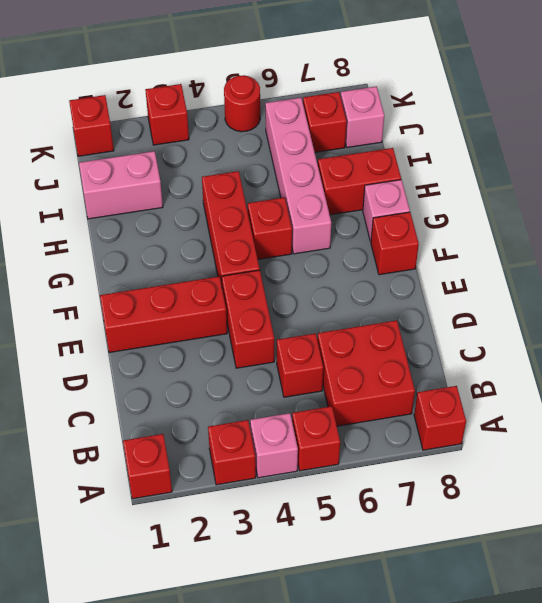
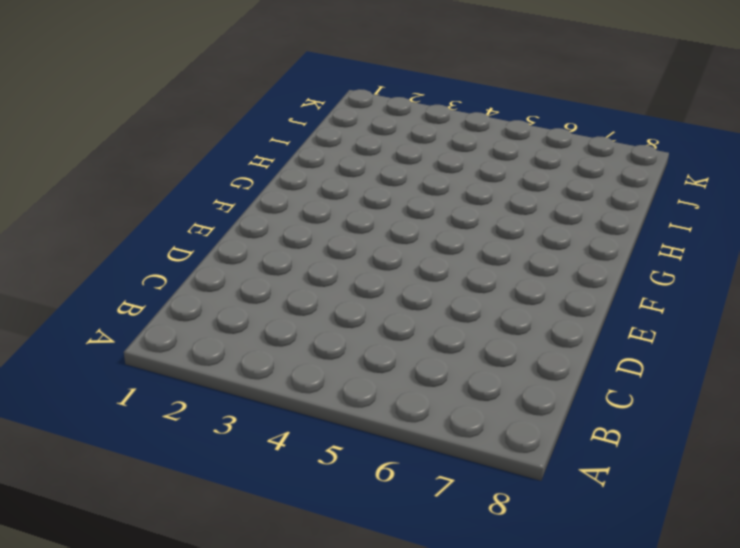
none -> red 1x1 brick [123,434,172,499]
none -> red 1x1 brick [208,420,256,485]
none -> pink 1x1 brick [250,413,298,478]

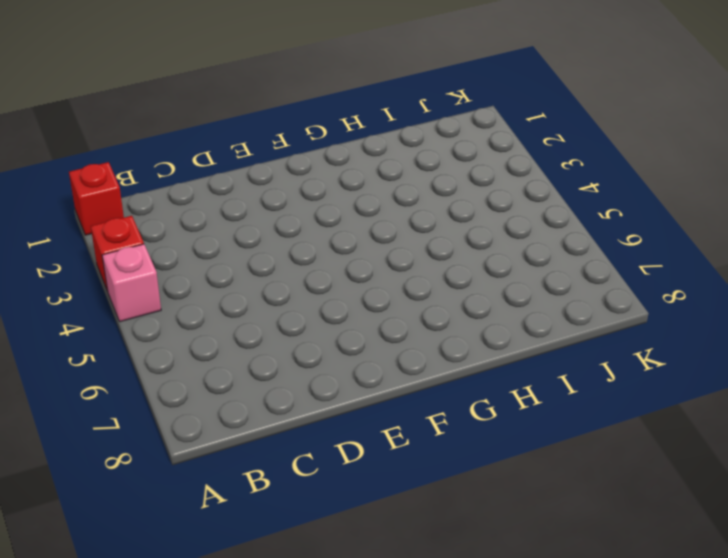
none -> red 1x1 brick [292,406,340,471]
none -> red 1x1 brick [414,386,466,450]
none -> red 2x2 brick [317,320,415,426]

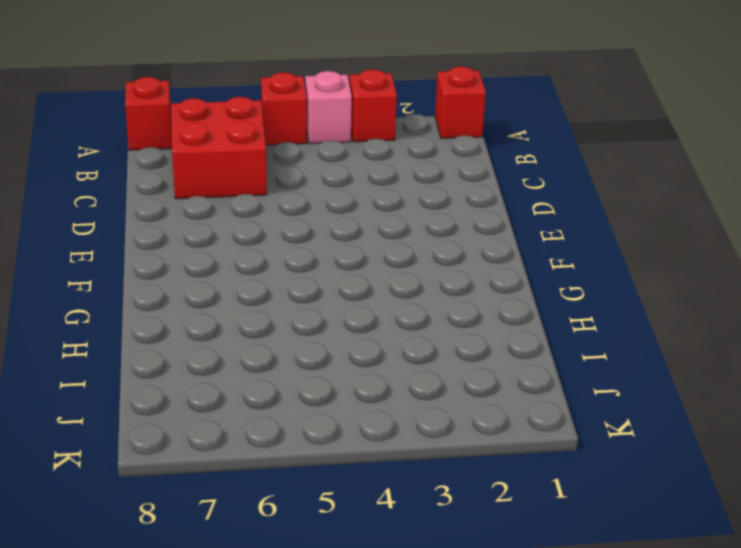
none -> red 1x1 brick [277,333,323,397]
none -> red 1x2 brick [222,270,274,368]
none -> red 1x3 brick [100,277,227,353]

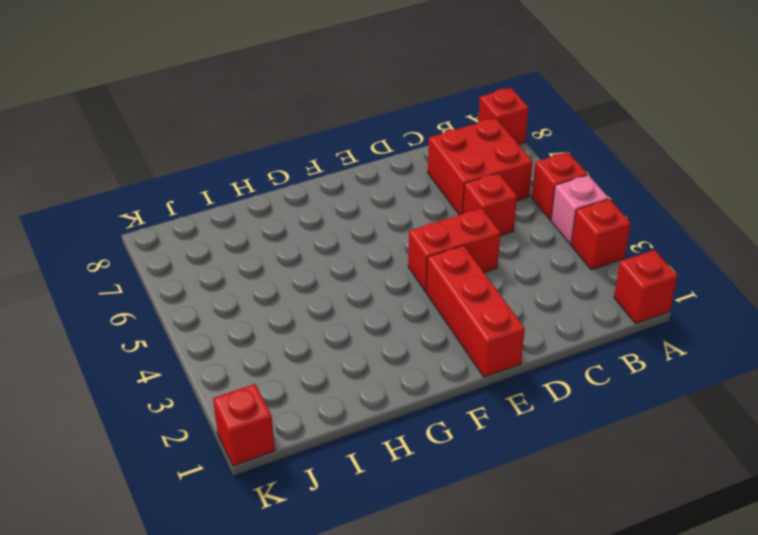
none -> red 1x3 brick [202,171,260,285]
none -> red 1x1 brick [371,212,419,275]
none -> red 1x1 brick [248,197,292,259]

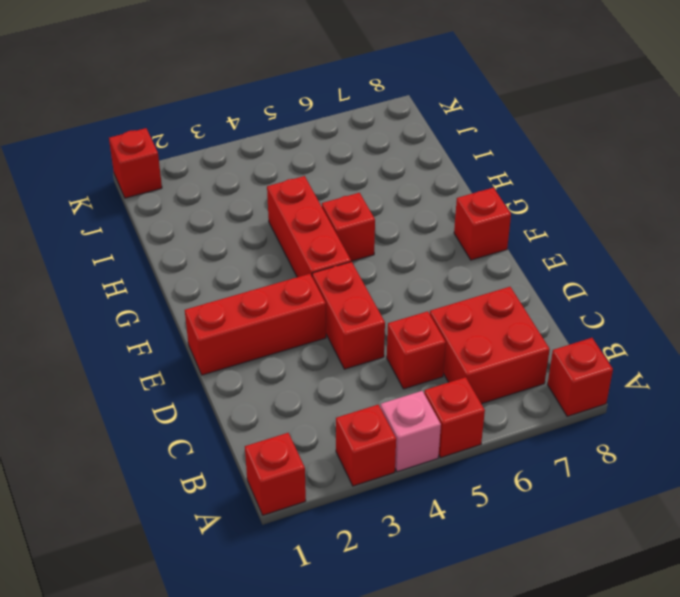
none -> pink 1x4 brick [265,98,331,254]
none -> pink 1x1 brick [363,180,410,242]
none -> red 1x2 brick [318,148,401,215]

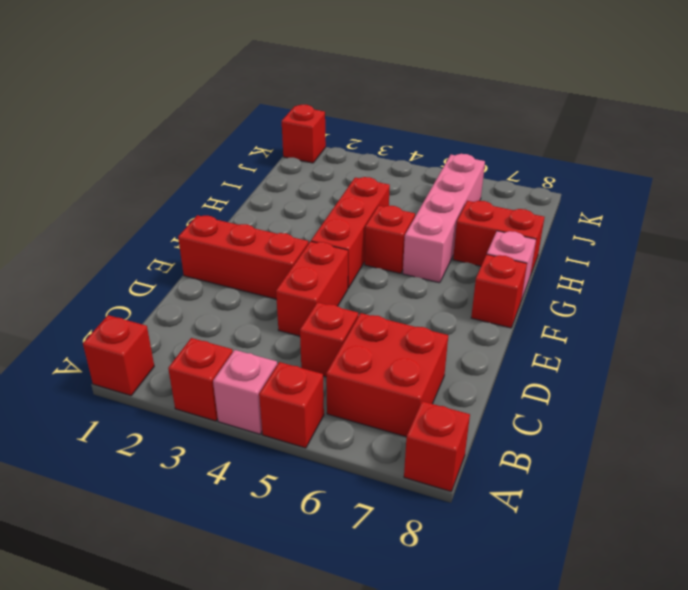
none -> pink 1x2 brick [79,151,163,219]
none -> red 1x1 brick [303,92,347,152]
none -> pink 1x1 brick [341,86,384,148]

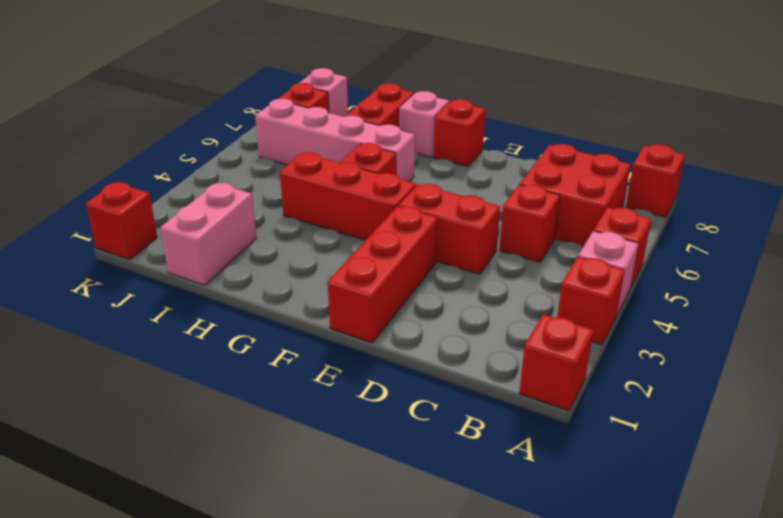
none -> red 1x1 brick [145,84,189,145]
none -> red 1x1 round brick [224,75,260,132]

